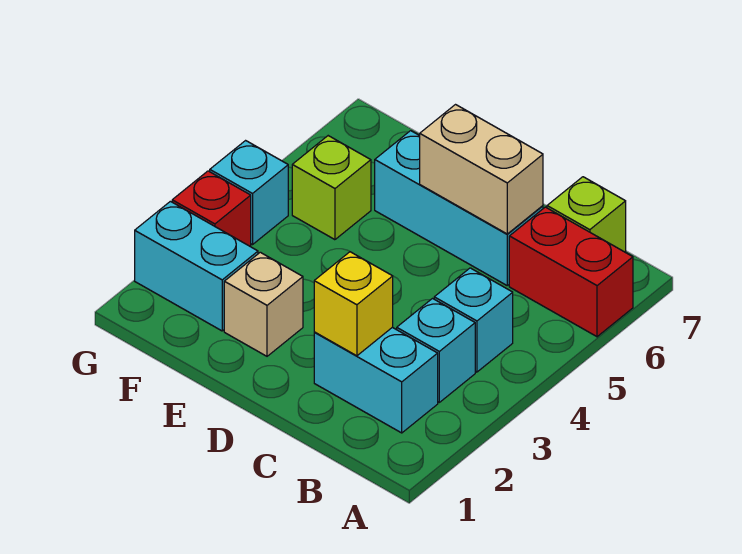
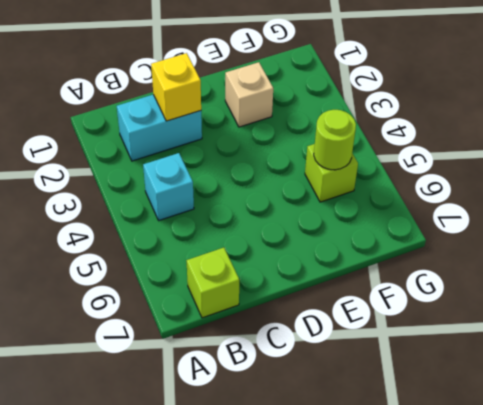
lime 1x1 round brick [314,110,356,170] -> none
none -> red 1x2 brick [509,207,633,337]
none -> cyan 1x1 brick [397,299,475,402]
none -> cyan 1x3 brick [375,131,543,285]

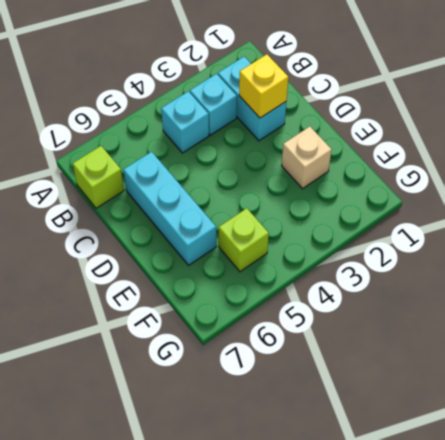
none -> red 1x2 brick [509,207,633,337]
none -> cyan 1x2 brick [135,201,258,331]
none -> red 1x1 brick [172,171,251,246]

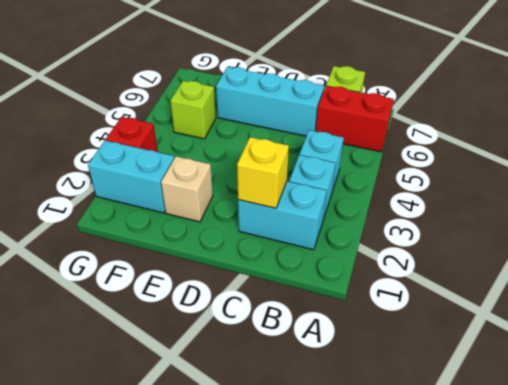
none -> cyan 1x1 brick [210,141,288,245]
none -> tan 1x2 brick [420,105,543,234]

